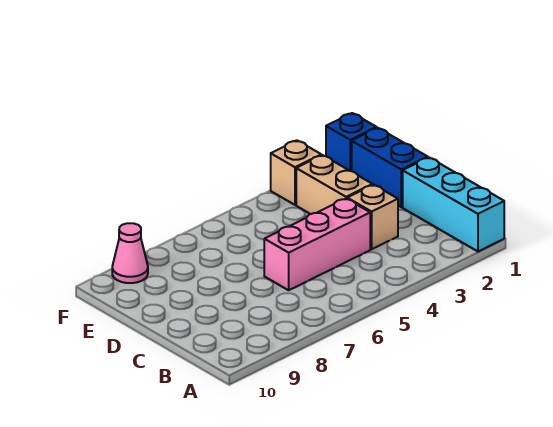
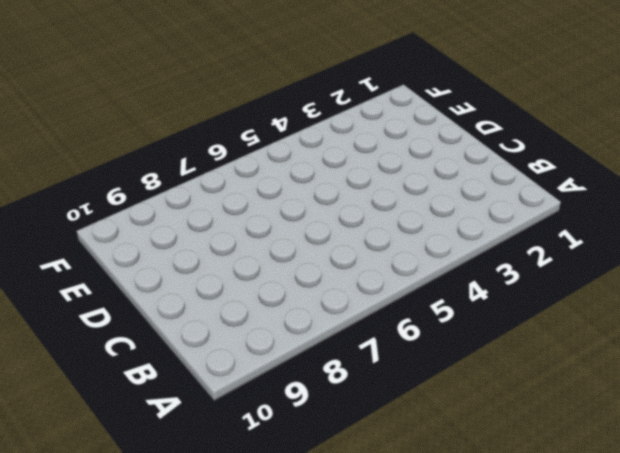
none -> cyan 1x3 brick [403,157,504,252]
none -> tan 1x1 brick [347,185,398,249]

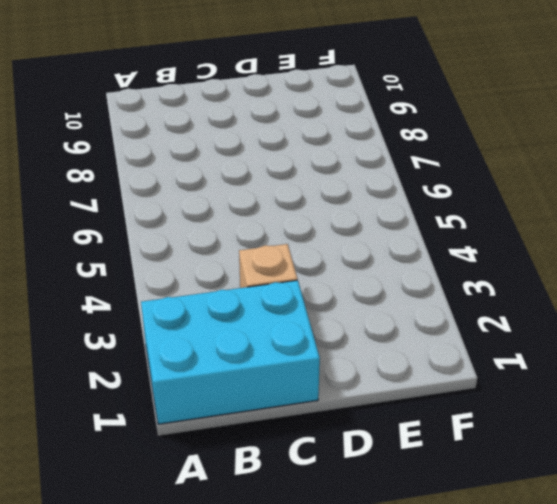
cyan 2x3 brick [141,280,320,424] -> cyan 1x3 brick [403,157,504,252]
none -> pink 1x3 brick [264,199,370,290]
none -> blue 1x2 brick [352,128,428,207]

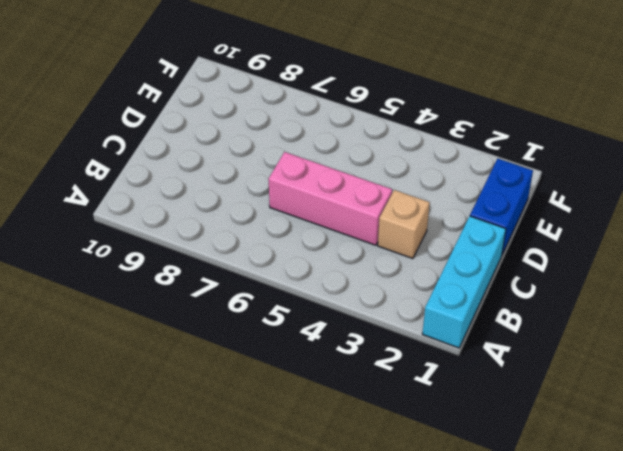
none -> tan 1x2 brick [296,155,372,214]
none -> blue 1x1 brick [326,113,377,171]

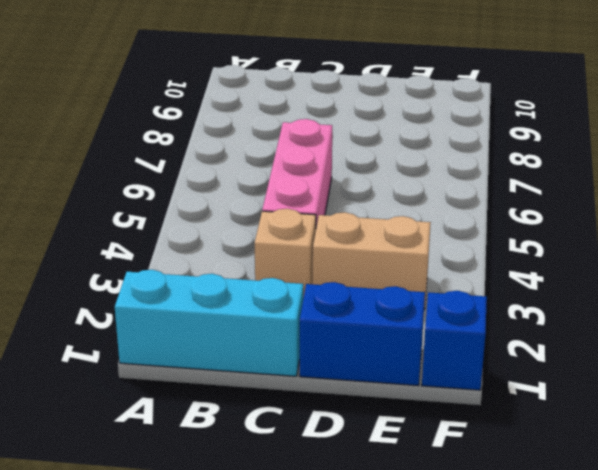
none -> tan 1x1 brick [271,140,321,205]
none -> pink 1x1 cone [112,223,148,283]

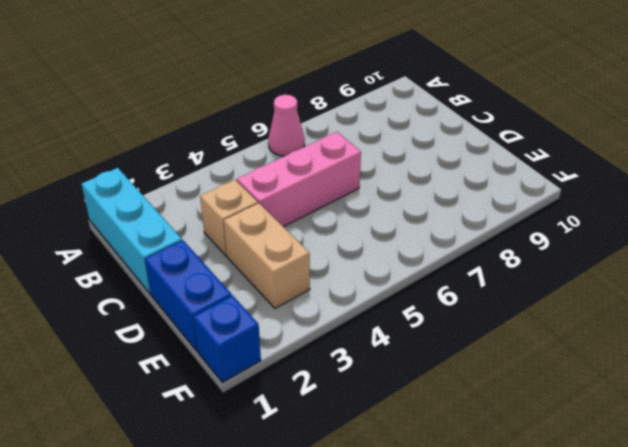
pink 1x1 cone [268,95,305,156] -> pink 1x1 cone moved to [112,223,148,283]
none -> tan 1x1 brick [271,140,321,205]

